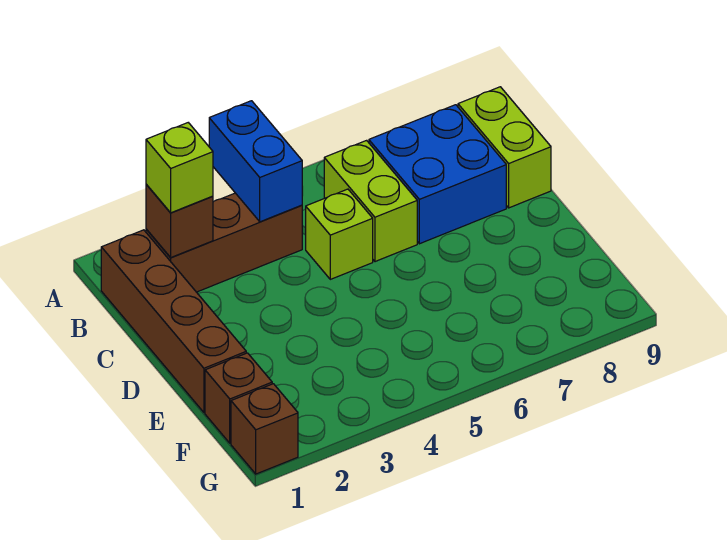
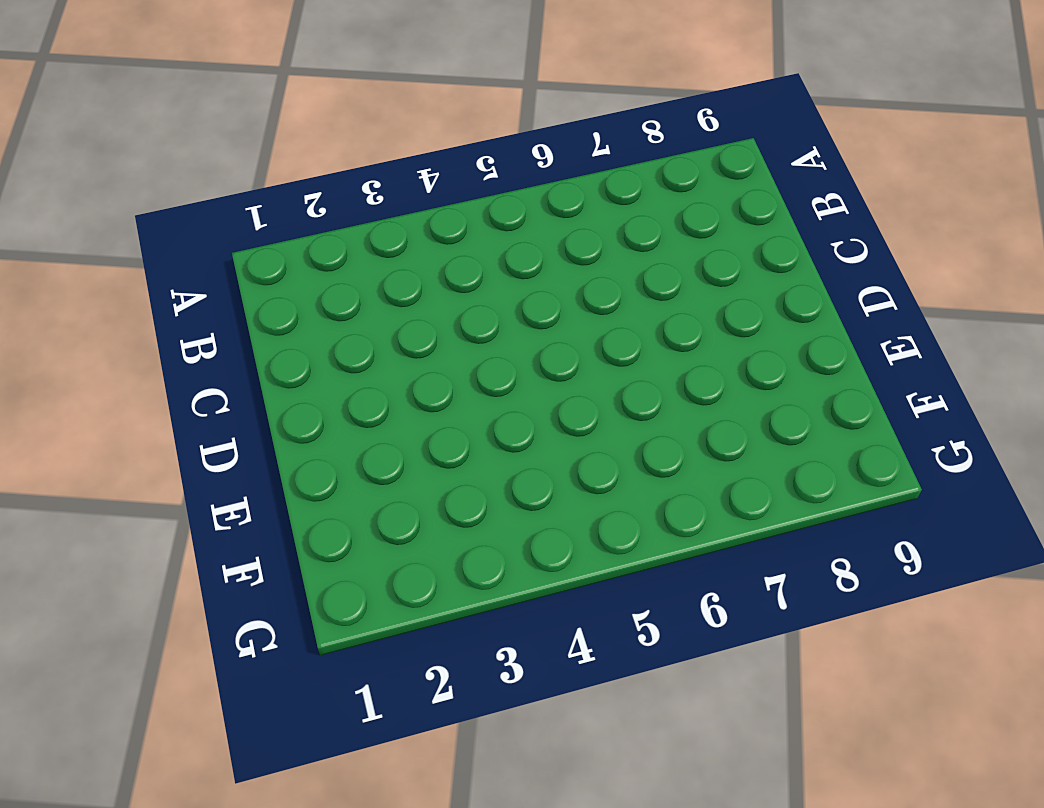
none -> brown 1x4 brick [101,230,246,412]
none -> brown 1x3 brick [146,193,302,292]

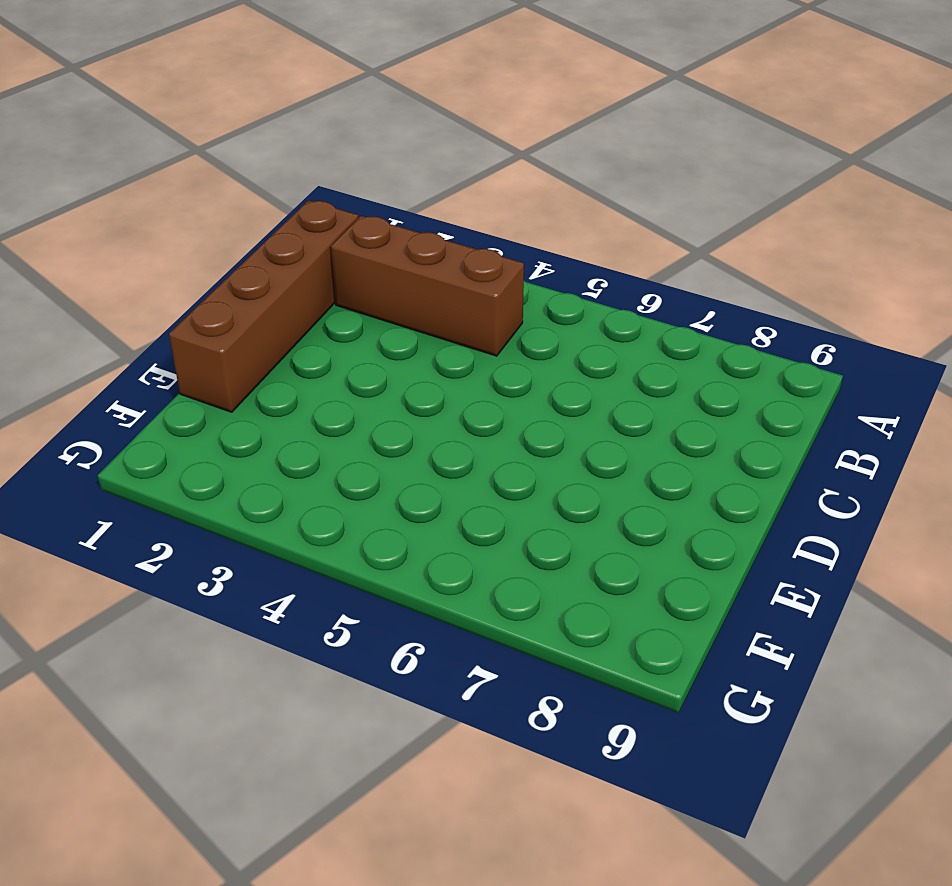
none -> lime 1x2 brick [324,140,417,262]
none -> blue 2x2 brick [369,105,506,244]

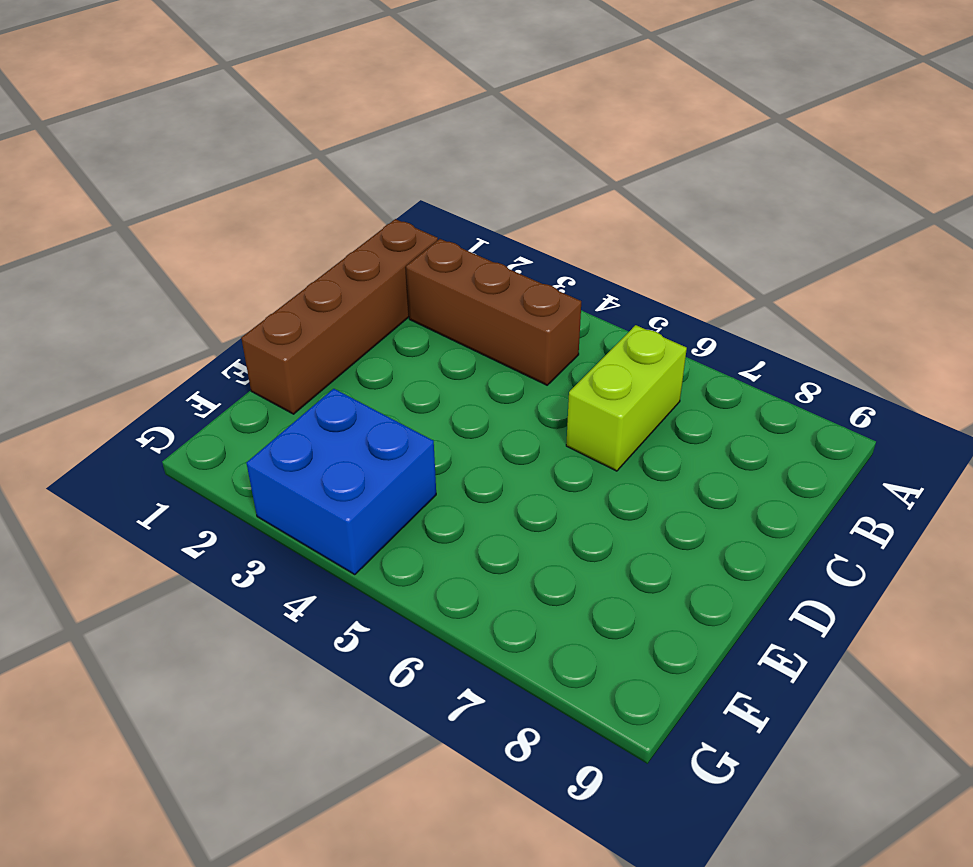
blue 2x2 brick [247,389,436,575] -> blue 2x2 brick moved to [369,105,506,244]
none -> lime 1x2 brick [458,87,551,208]
none -> lime 1x1 brick [306,189,373,279]

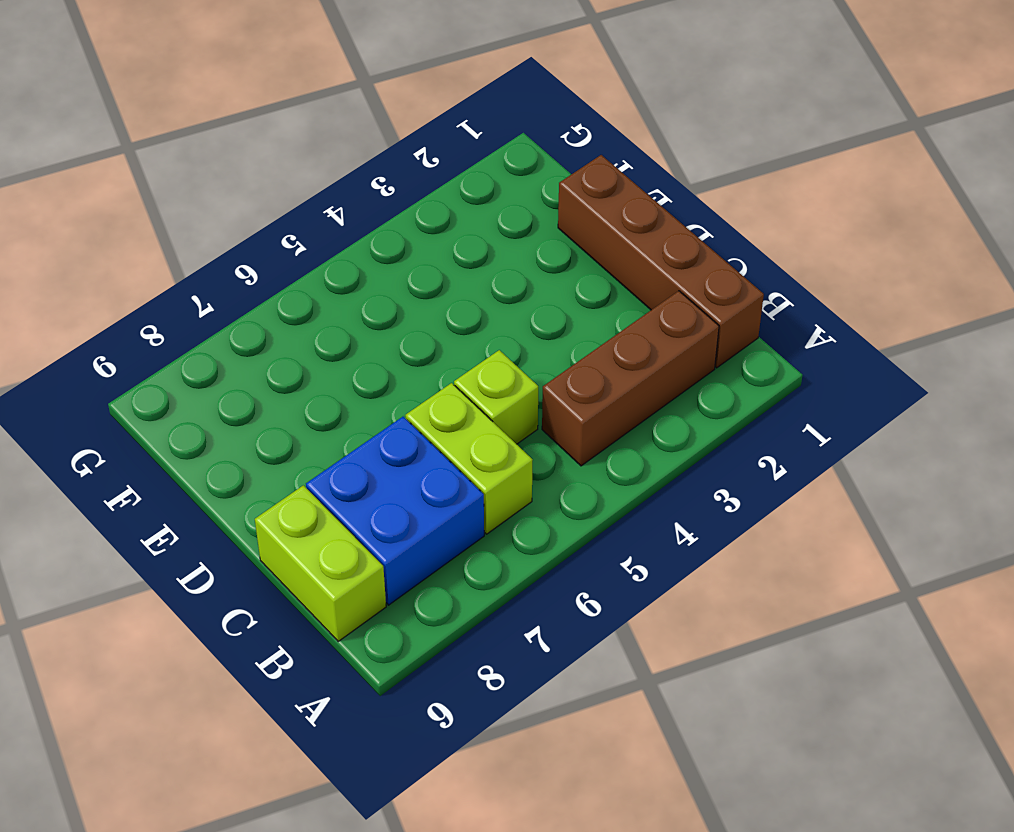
none -> brown 1x1 brick [205,353,272,443]
none -> brown 1x1 brick [231,384,298,474]

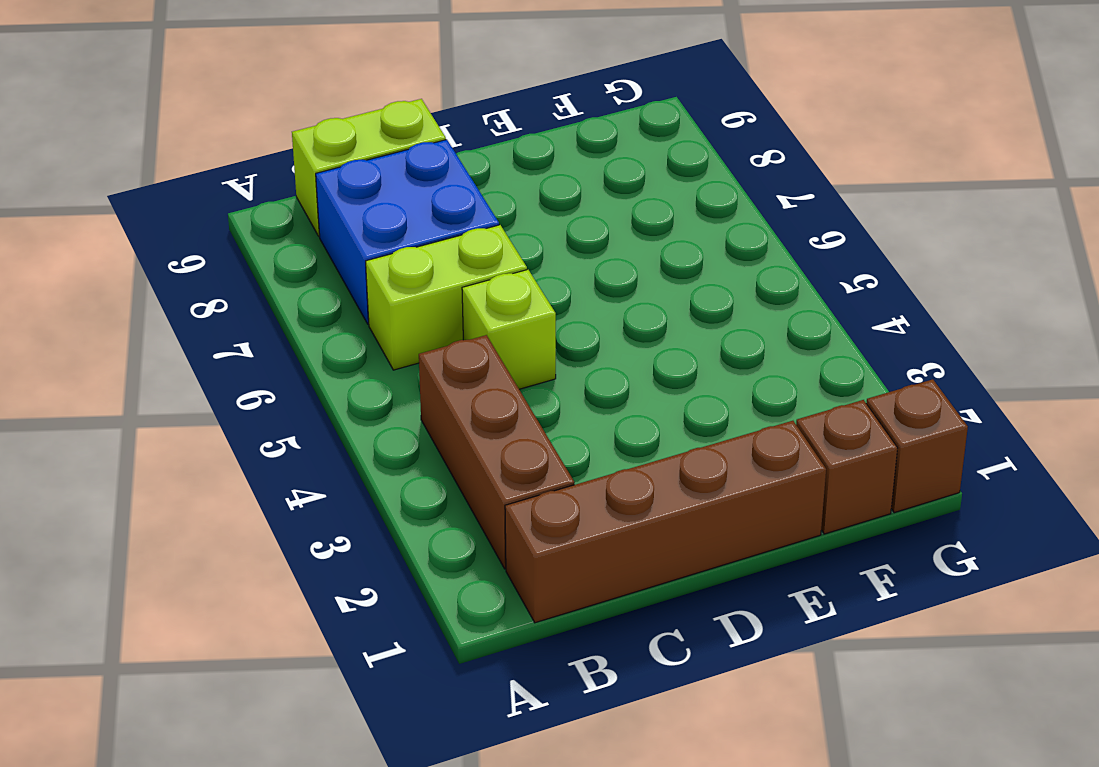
none -> blue 1x2 brick [209,101,302,222]
none -> brown 1x1 brick [146,184,213,258]

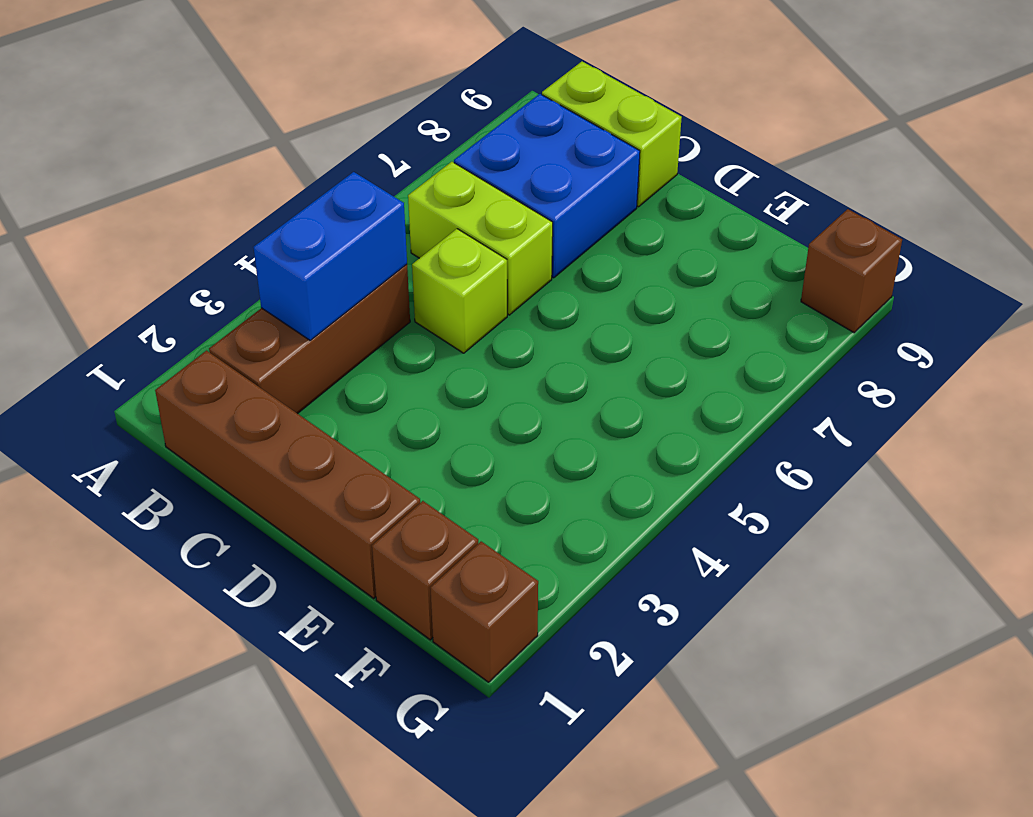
blue 1x2 brick [253,172,407,340] -> blue 1x2 brick turned to [209,101,302,222]
brown 1x1 brick [801,209,902,333] -> brown 1x1 brick moved to [146,184,213,258]
none -> lime 1x1 brick [146,123,213,213]

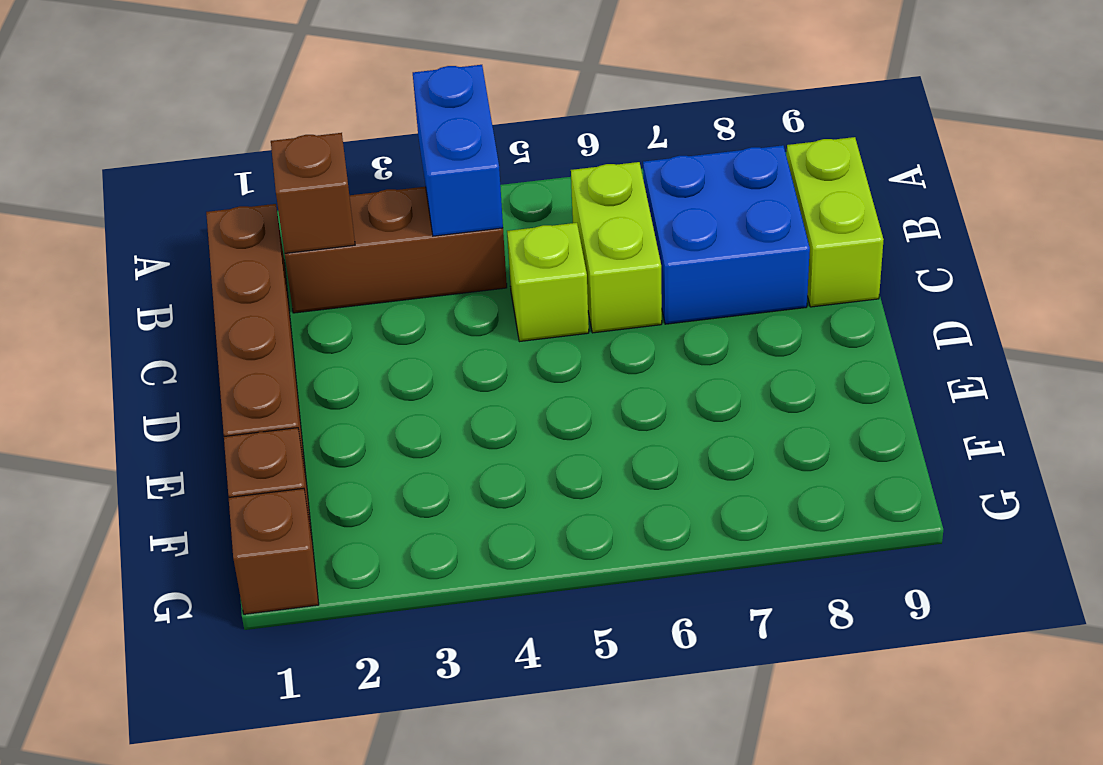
none -> lime 1x1 brick [146,123,213,213]

